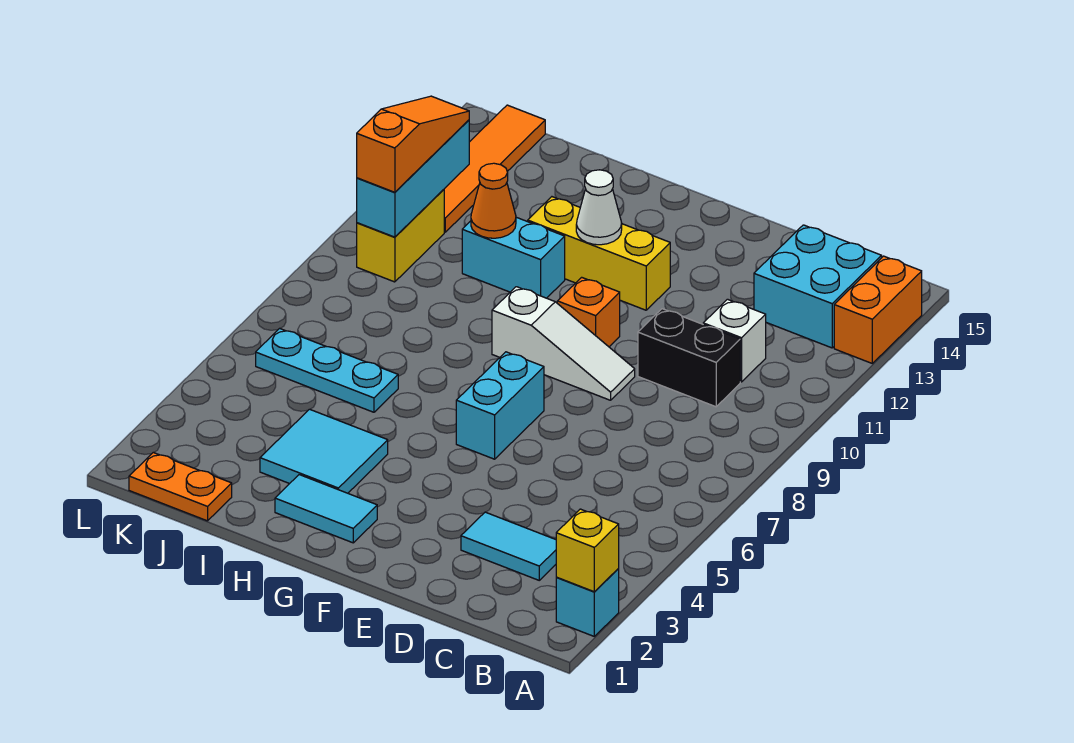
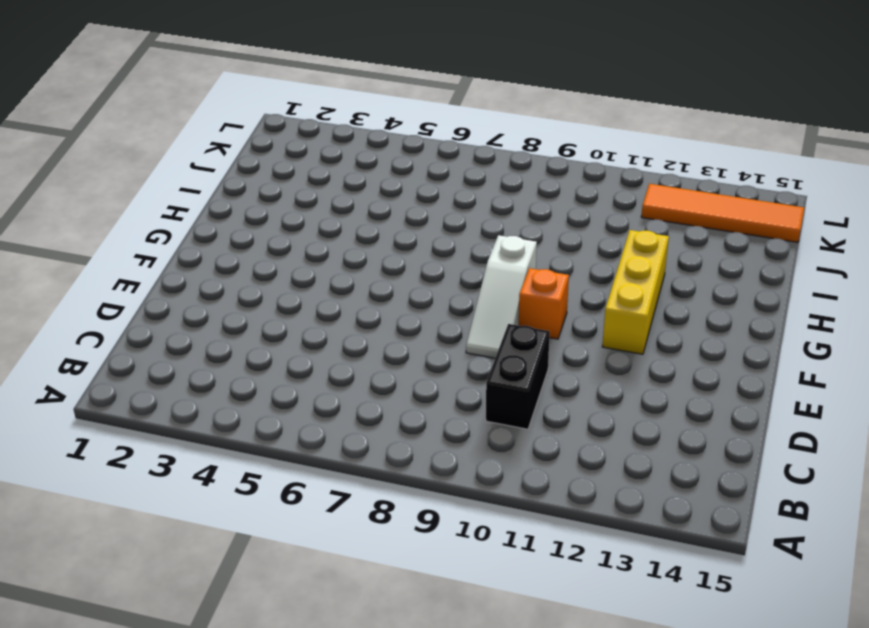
none -> cyan 1x1 brick [556,569,619,636]
none -> orange 1x2 brick [834,256,922,363]
none -> cyan 2x2 brick [754,225,882,348]

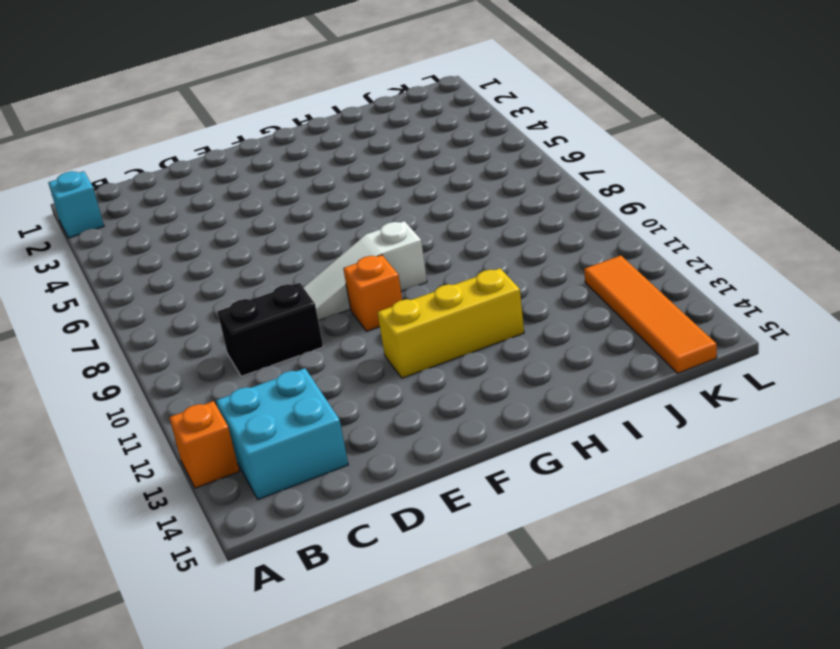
orange 1x1 brick [169,401,239,488] -> orange 1x2 brick [834,256,922,363]
none -> cyan 1x2 tile [461,512,556,580]
none -> white 1x1 brick [703,299,766,382]
none -> cyan 1x2 brick [456,352,544,459]

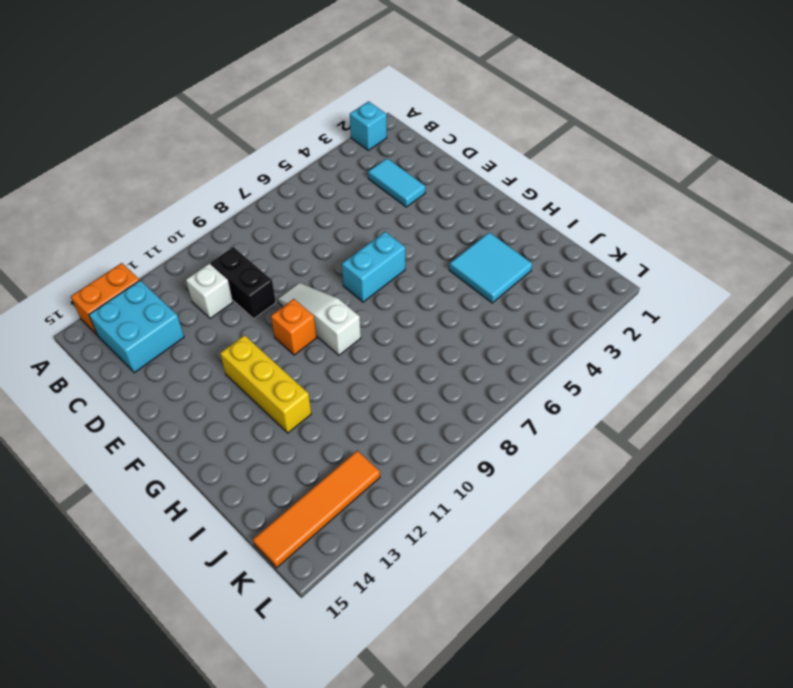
none -> cyan 1x2 tile [275,475,377,543]
none -> cyan 1x2 brick [462,217,565,298]
none -> cyan 1x3 plate [256,328,398,412]

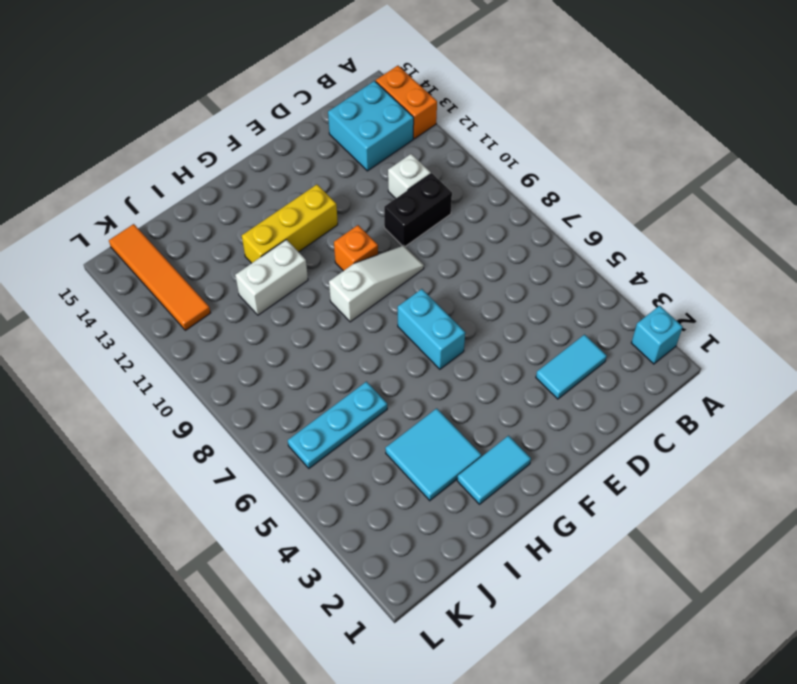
white 1x2 brick [235,240,308,315] -> cyan 1x2 brick [462,217,565,298]
none -> orange 1x2 plate [129,453,232,521]
none -> yellow 1x2 brick [357,190,444,282]
none -> yellow 1x1 brick [556,509,619,592]

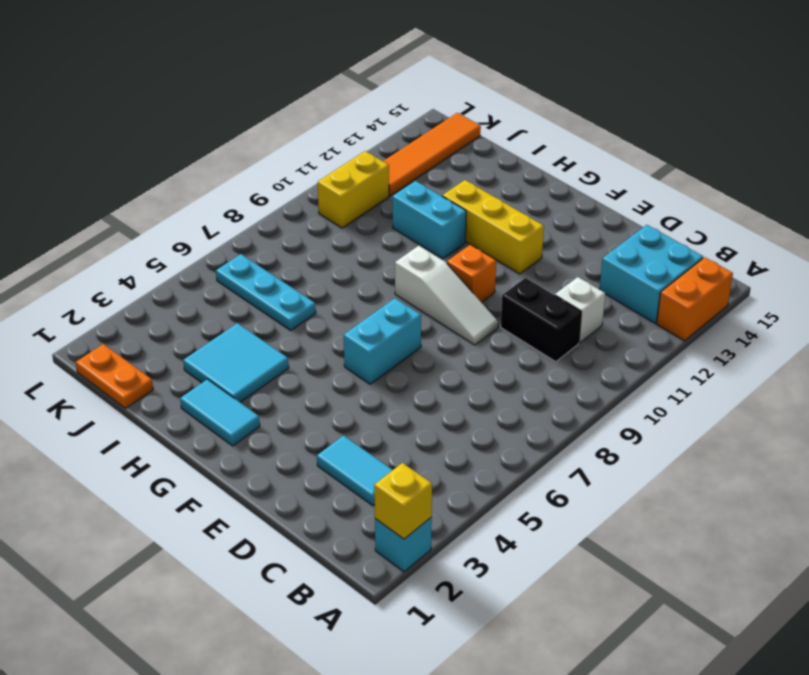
none -> white 1x1 cone [576,170,622,245]
none -> orange 1x1 cone [471,163,516,238]
none -> cyan 1x3 brick [357,120,469,237]

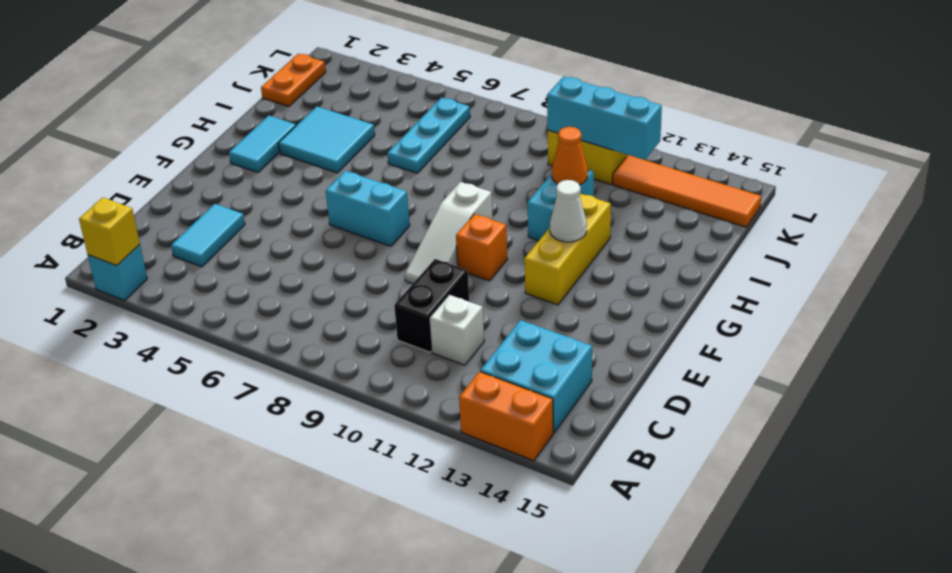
none -> orange 1x3 slope [357,96,469,192]

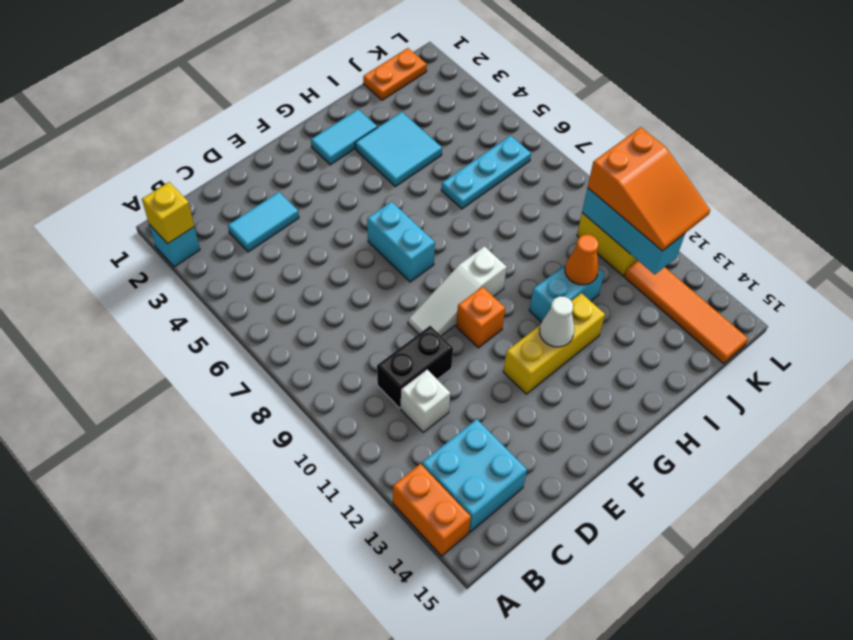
orange 2x3 slope [588,127,710,251] -> orange 1x3 slope [357,96,469,192]

